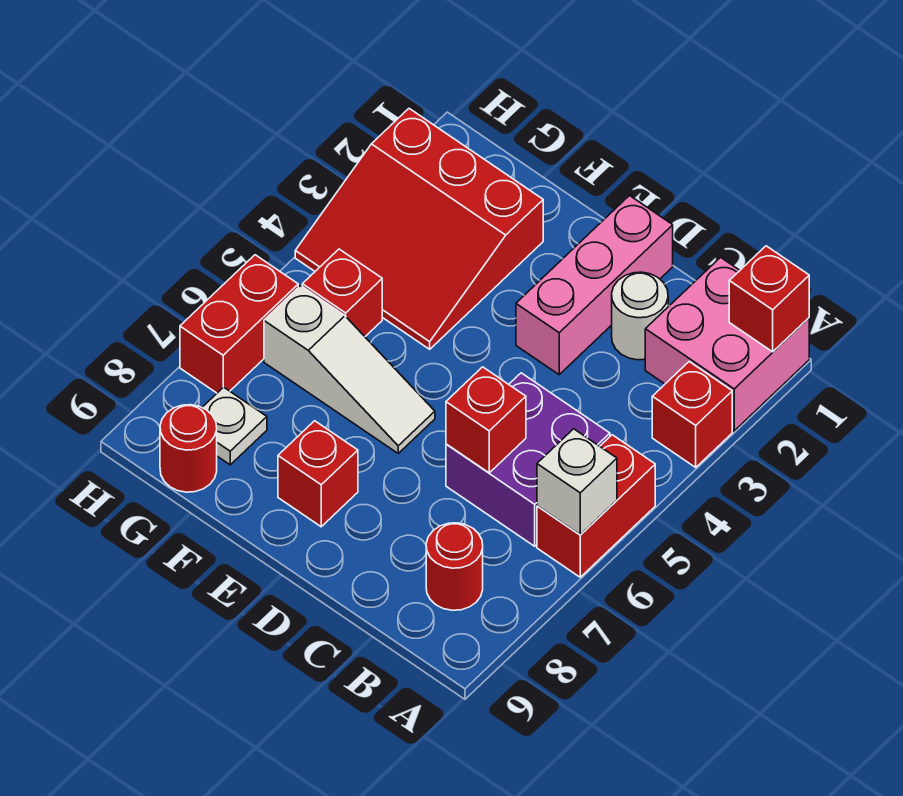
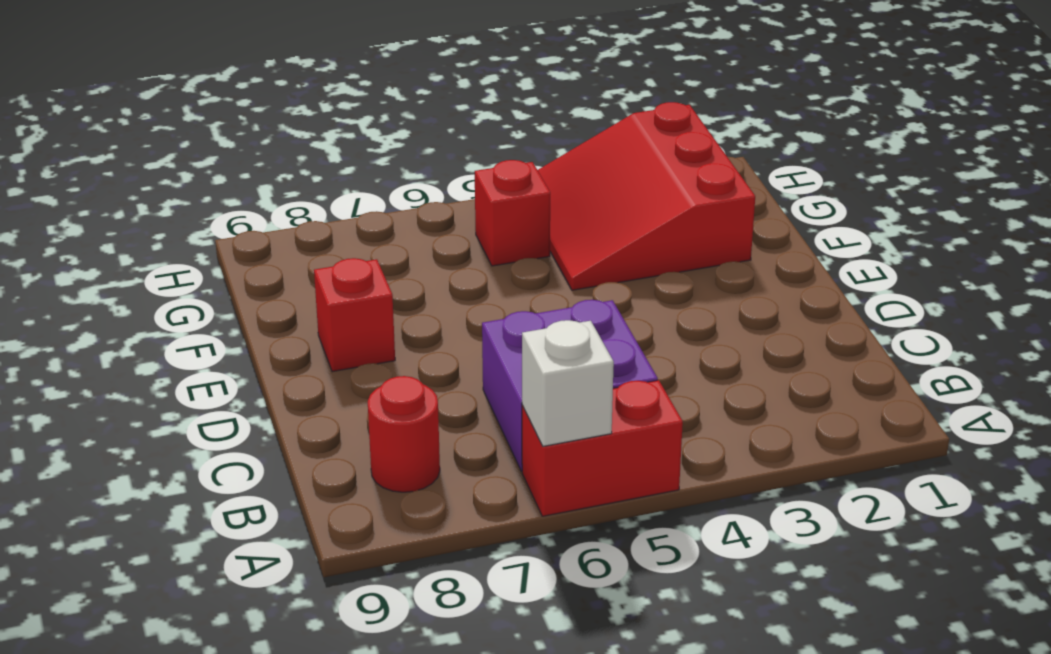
none -> pink 2x2 brick [645,257,809,431]
none -> red 1x1 brick [652,362,732,467]
none -> white 1x1 round brick [612,272,668,360]

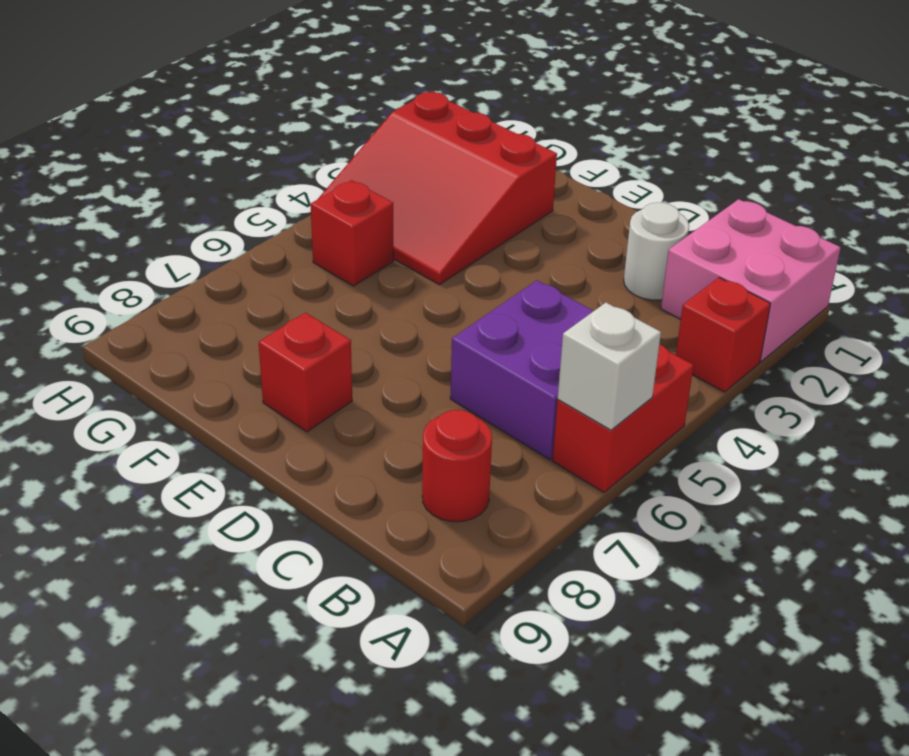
none -> pink 1x3 brick [516,196,673,375]
none -> white 1x3 slope [264,286,435,453]
none -> white 1x1 plate [202,387,267,465]

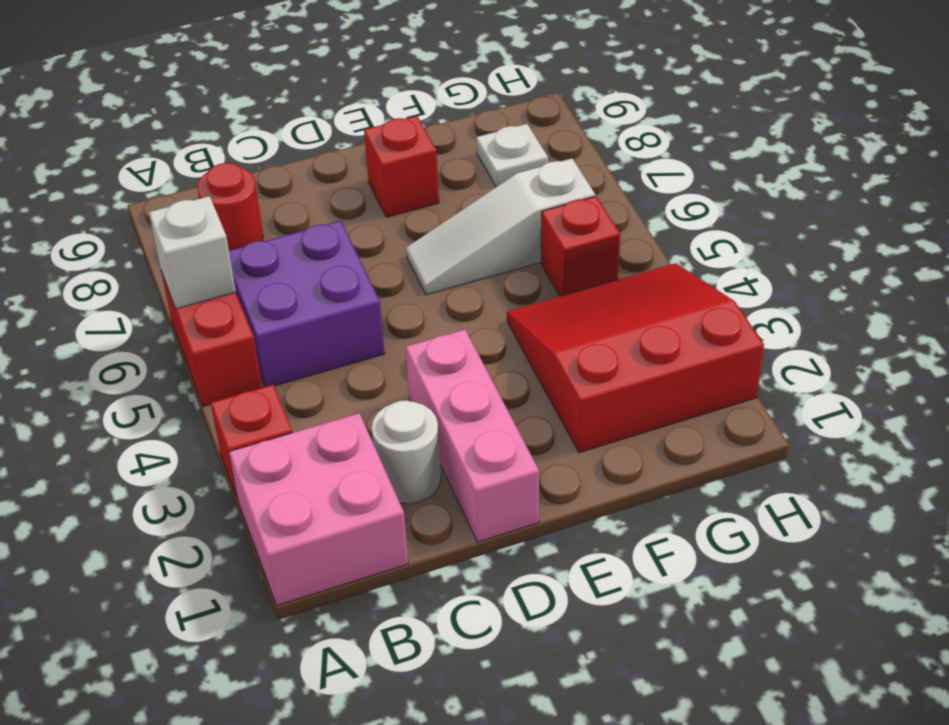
none -> red 1x1 round brick [160,405,217,492]
none -> red 1x2 brick [180,255,298,393]
none -> red 1x1 brick [729,246,809,352]

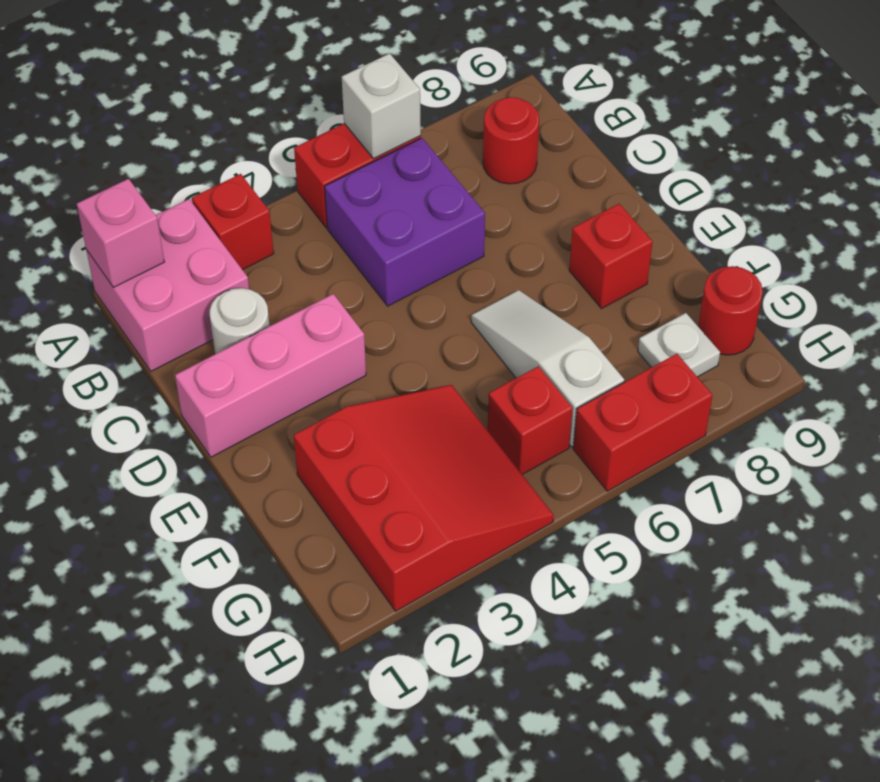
pink 1x1 brick [77,179,164,287] -> red 1x1 brick [729,246,809,352]
none -> red 1x1 brick [446,367,526,473]

